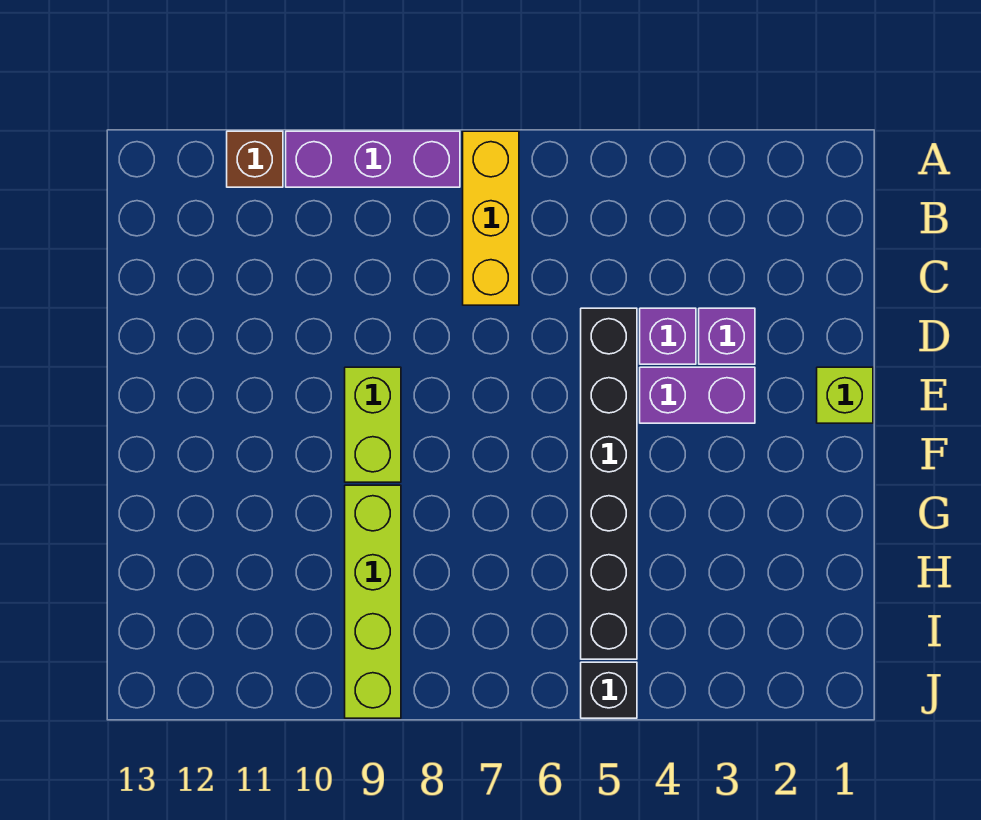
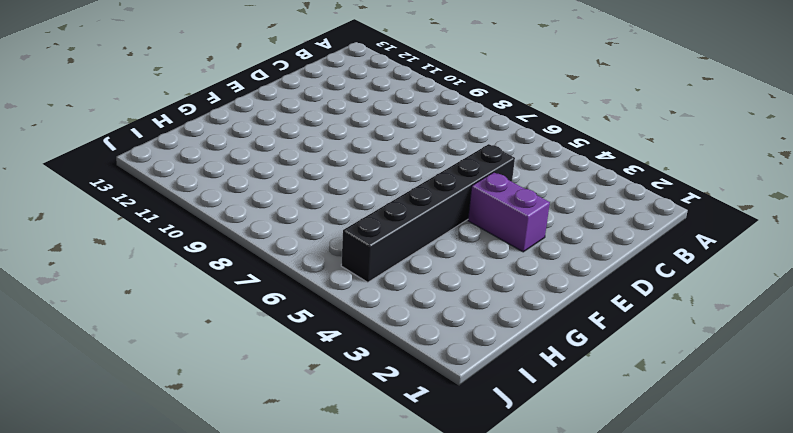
none -> yellow 1x3 brick [463,131,519,305]
none -> purple 1x3 brick [286,131,460,187]

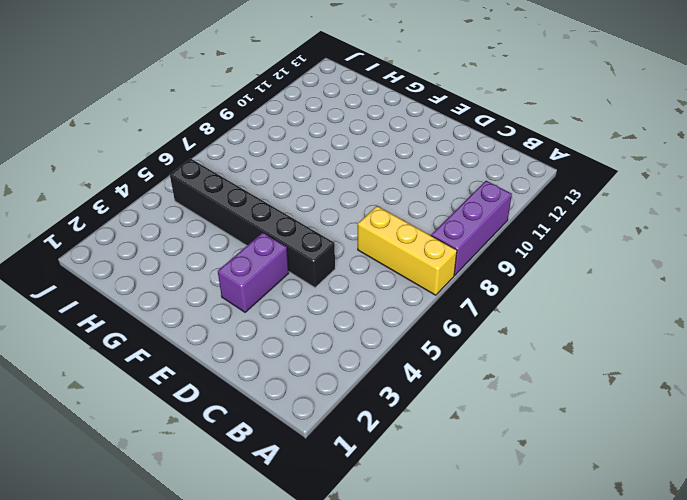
none -> brown 1x1 brick [227,131,283,187]
none -> purple 1x1 brick [699,308,755,364]

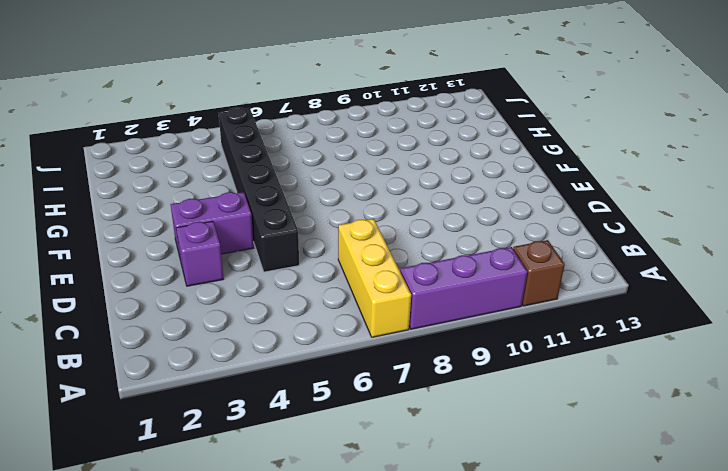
none -> purple 1x1 brick [640,308,696,364]
none -> lime 1x1 brick [817,367,873,423]

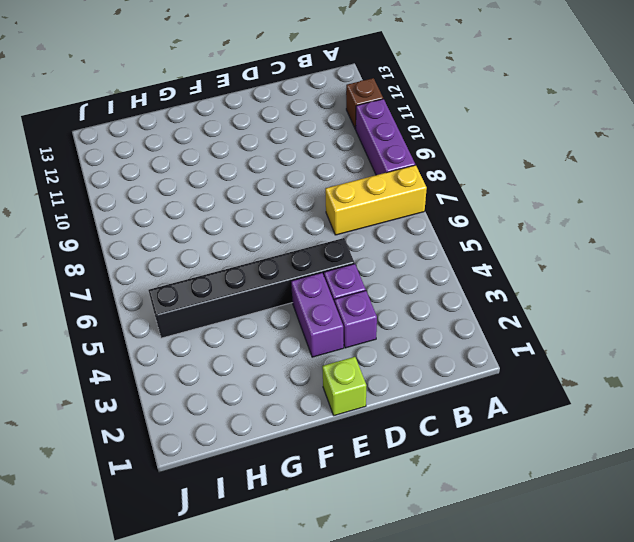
none -> lime 1x2 brick [345,367,401,482]
none -> lime 1x4 brick [345,485,401,718]

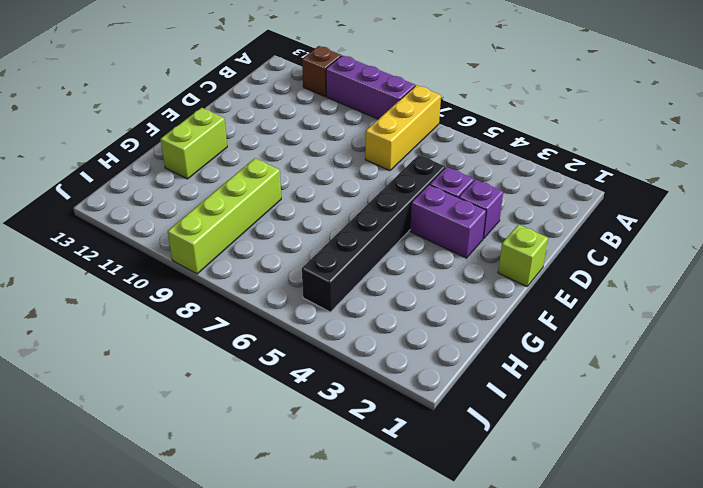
lime 1x2 brick [161,108,227,179] -> lime 1x2 brick moved to [345,367,401,482]
none -> black 1x1 brick [581,662,637,718]

